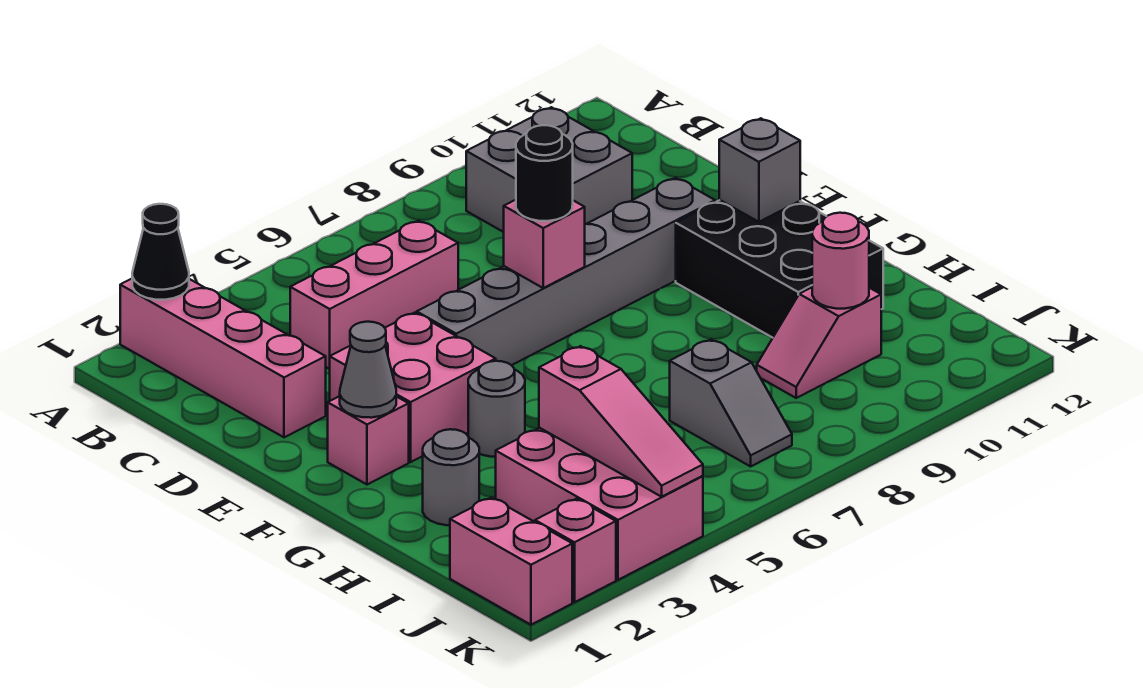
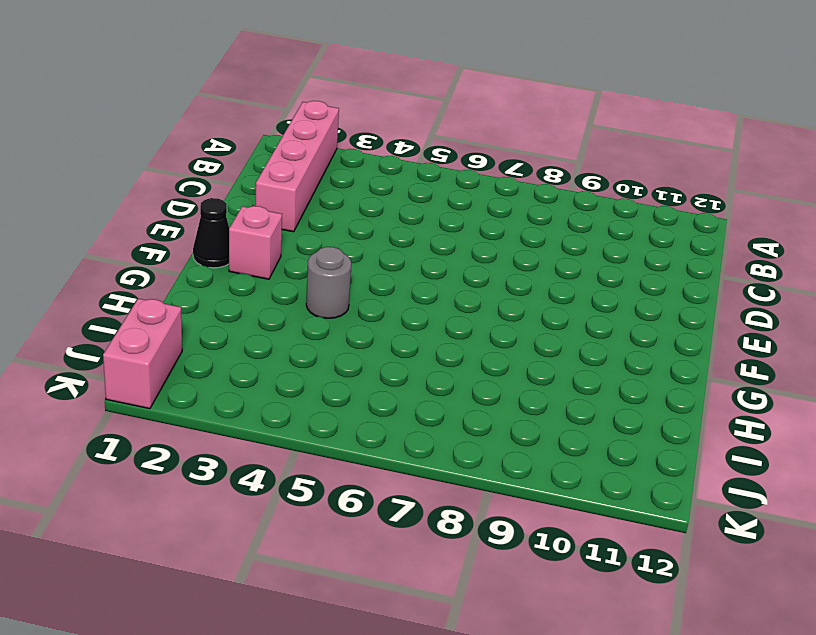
black 1x1 cone [193,198,229,268] -> black 1x1 cone moved to [132,204,189,300]
none -> grey 2x2 brick [466,107,632,232]
none -> pink 1x3 brick [290,221,458,369]
none -> pink 2x2 brick [330,313,496,462]

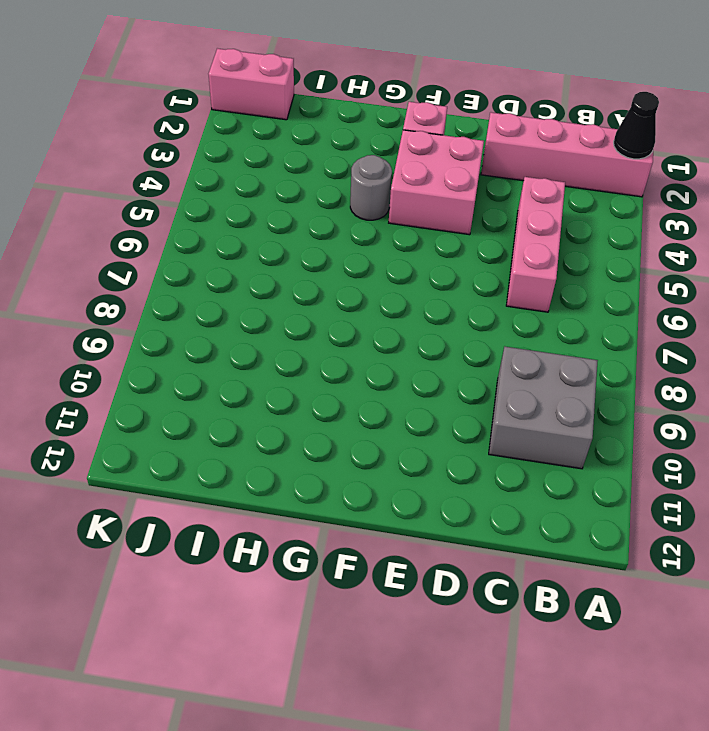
none -> grey 1x6 brick [417,178,715,365]
none -> black 2x3 brick [676,200,883,338]
none -> grey 1x1 round brick [423,429,479,525]

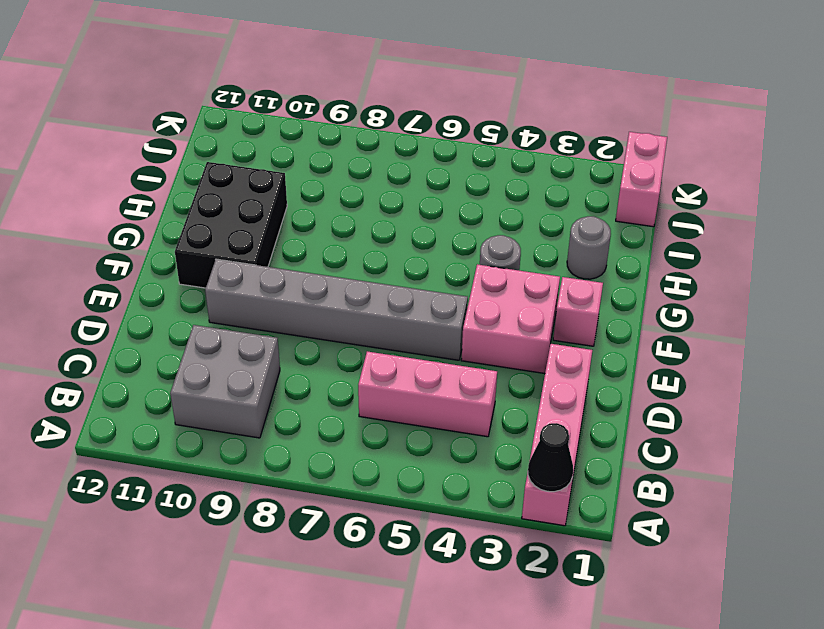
none -> pink 2x3 brick [496,428,703,580]
none -> grey 1x2 slope [670,340,792,466]
none -> pink 1x2 slope [757,288,881,398]

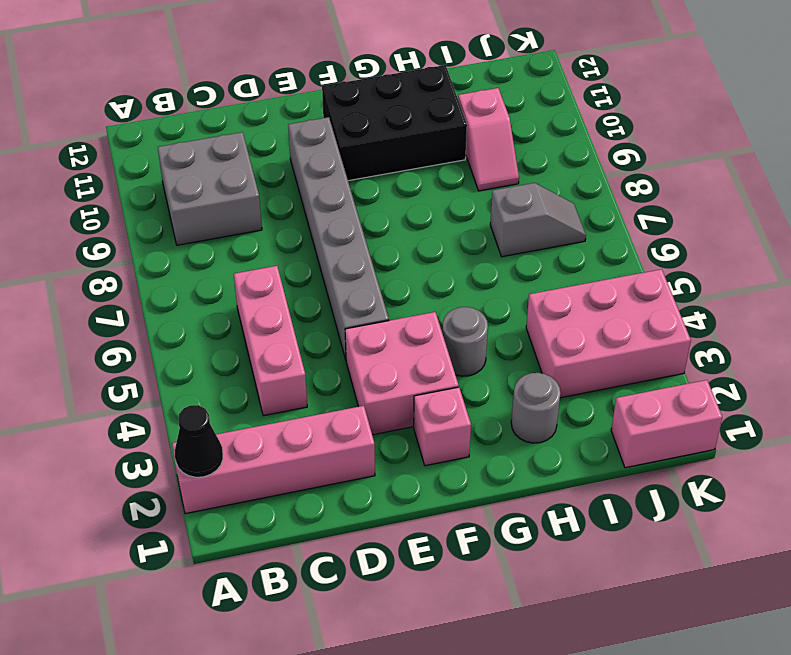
none -> pink 1x1 brick [535,499,616,602]
none -> pink 1x1 brick [504,200,585,288]
none -> grey 1x1 cone [340,322,396,418]

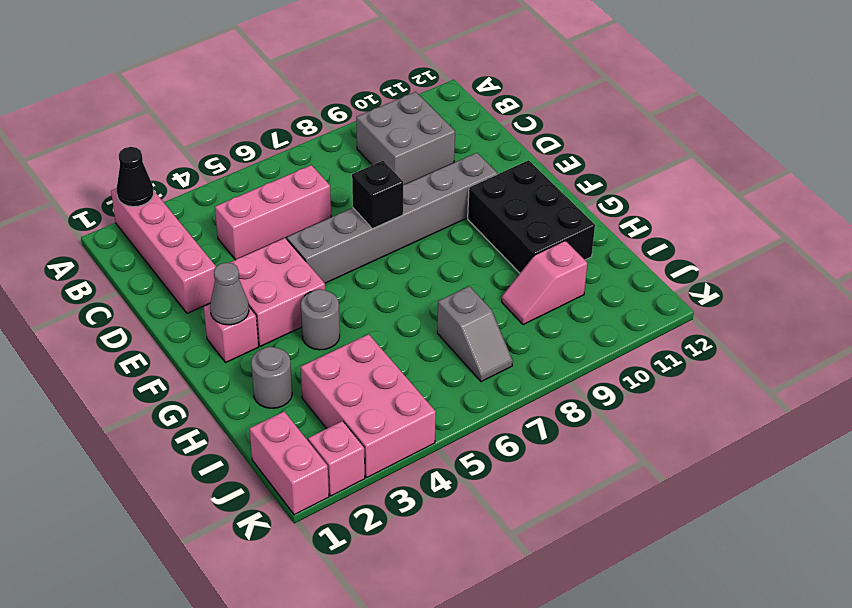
black 1x1 brick [352,161,403,229] -> pink 1x1 brick [504,200,585,288]
none -> grey 1x1 brick [719,118,800,222]
none -> pink 1x3 slope [539,346,703,497]
none -> pink 1x1 round brick [812,213,869,309]

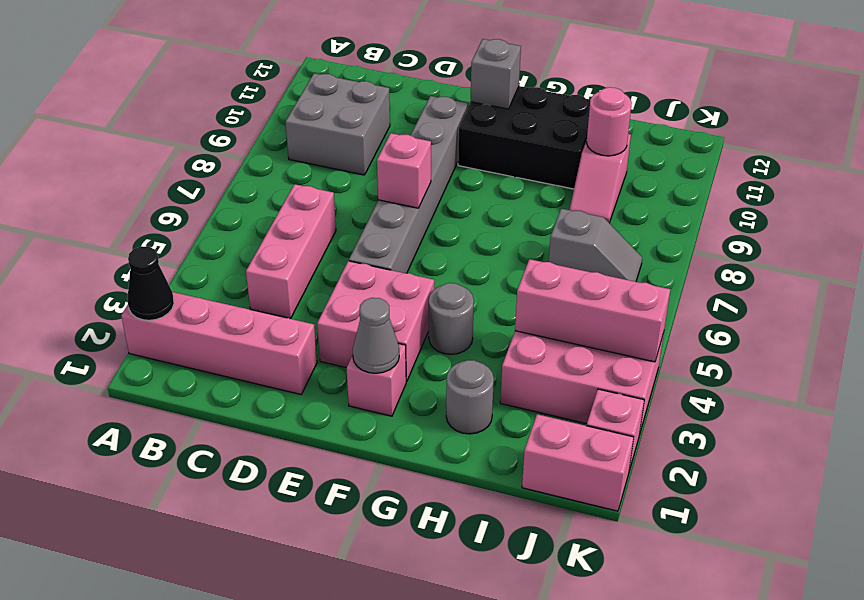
pink 1x3 brick [515,259,670,362] -> pink 1x3 slope [539,346,703,497]
none -> black 1x1 round brick [516,125,573,221]

